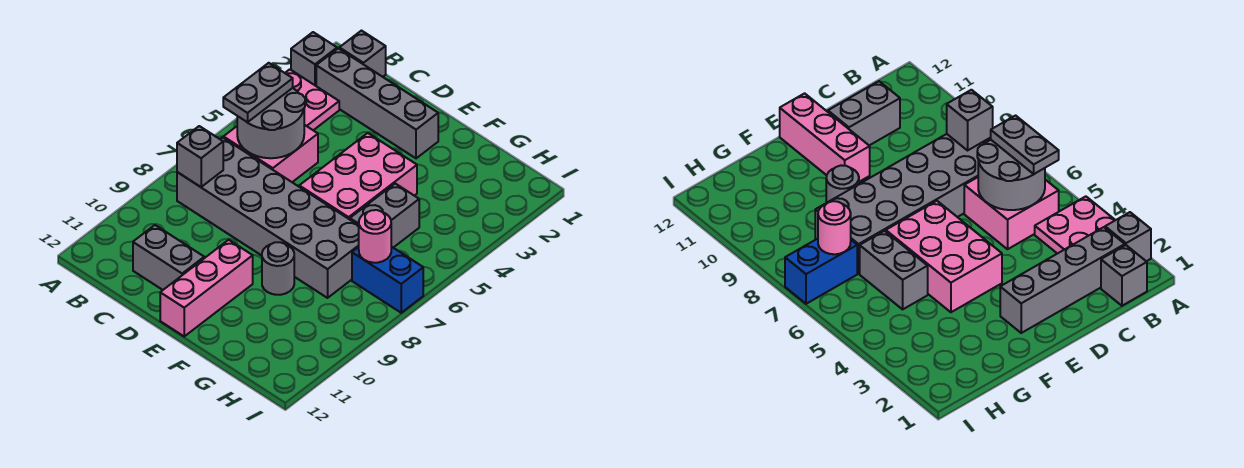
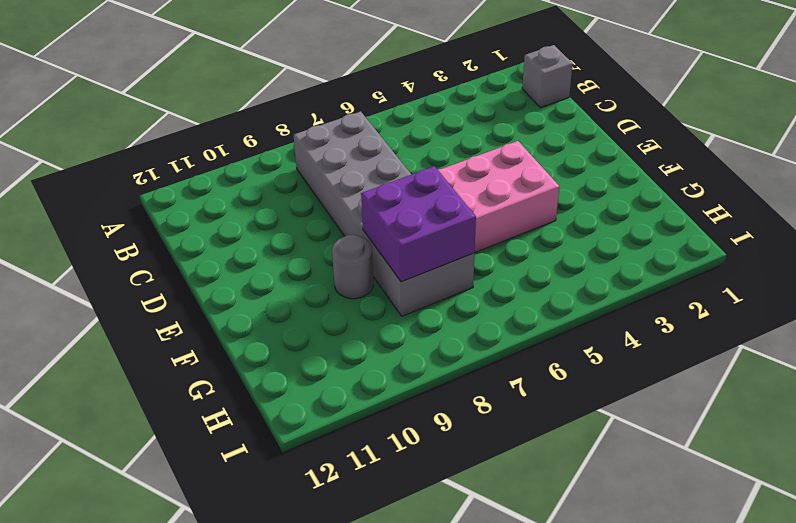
purple 2x2 brick [361,166,476,282] -> none
none -> grey 1x1 brick [291,32,337,86]
none -> pink 2x2 plate [285,69,339,130]
none -> grey 1x4 brick [316,48,438,158]

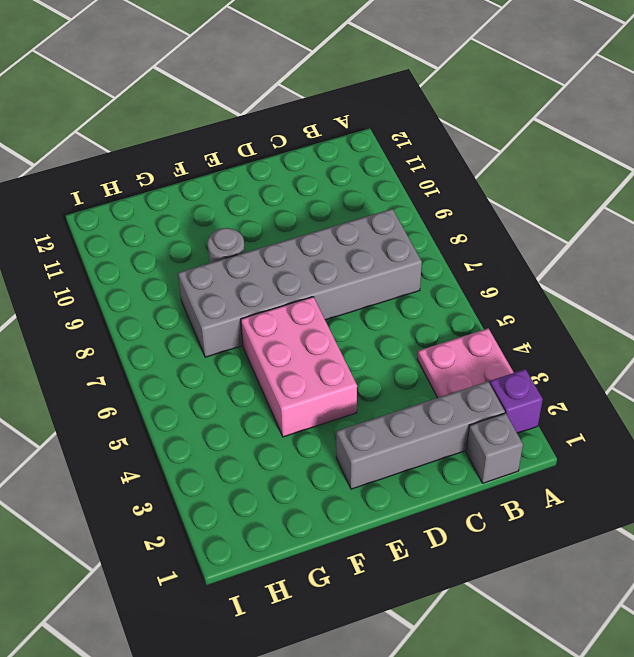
purple 1x1 brick [490,369,543,433] -> grey 1x1 brick [291,32,337,86]
none -> pink 2x2 brick [223,125,318,182]
none -> grey 1x2 brick [133,225,204,290]
none -> pink 1x3 brick [160,240,253,336]

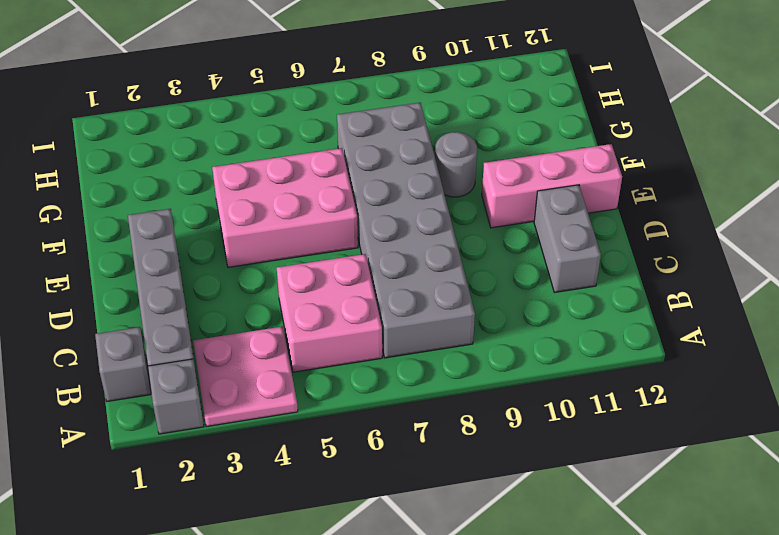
none -> grey 1x2 brick [350,184,419,248]
none -> blue 1x2 brick [352,247,423,313]
none -> grey 2x2 round brick [237,88,305,158]

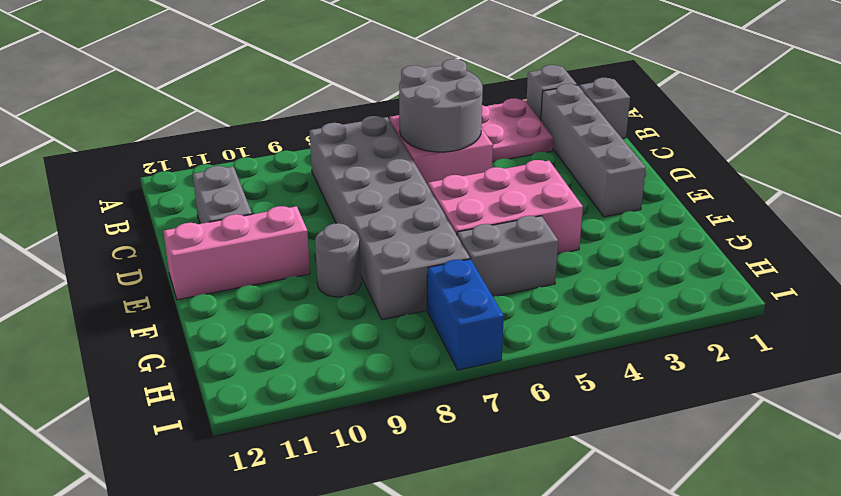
none -> grey 1x1 brick [177,126,223,187]
none -> pink 1x1 round brick [359,210,391,263]
none -> grey 1x2 plate [223,63,293,122]

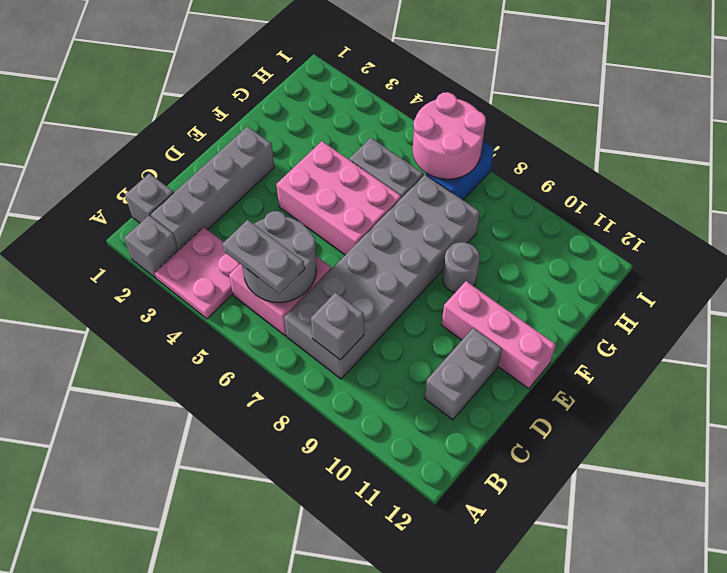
pink 2x2 round brick [413,92,486,179] -> pink 1x1 round brick [359,210,391,263]

